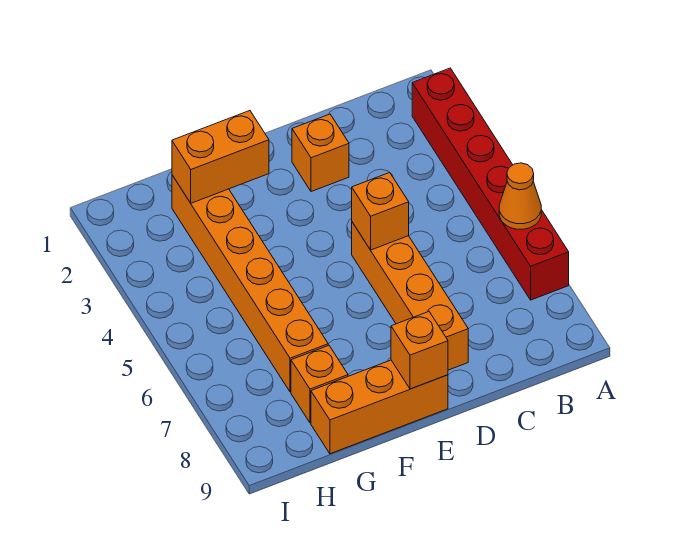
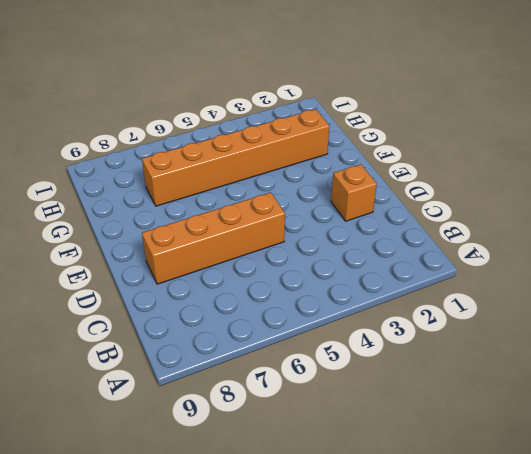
none -> red 1x6 brick [412,68,569,300]
none -> orange 1x3 brick [311,360,448,454]

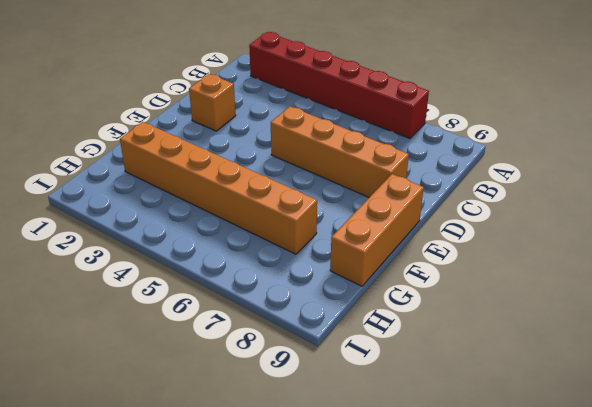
none -> orange 1x1 brick [291,345,348,423]
none -> orange 1x1 cone [499,163,541,229]

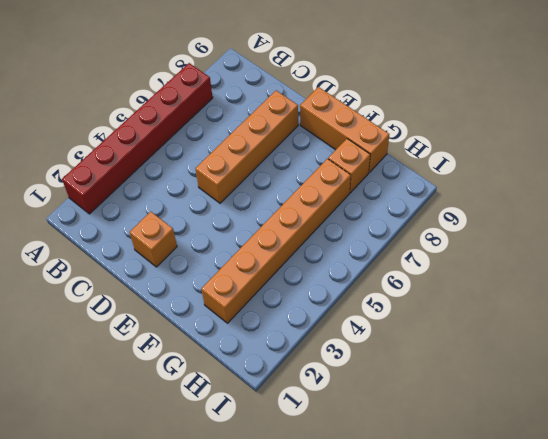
none -> orange 1x1 cone [499,163,541,229]
none -> orange 1x1 brick [352,172,409,250]

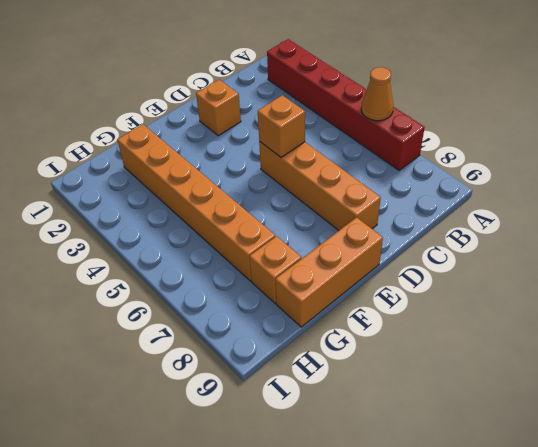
none -> orange 1x1 brick [391,312,448,389]
none -> orange 1x2 brick [172,111,269,203]

